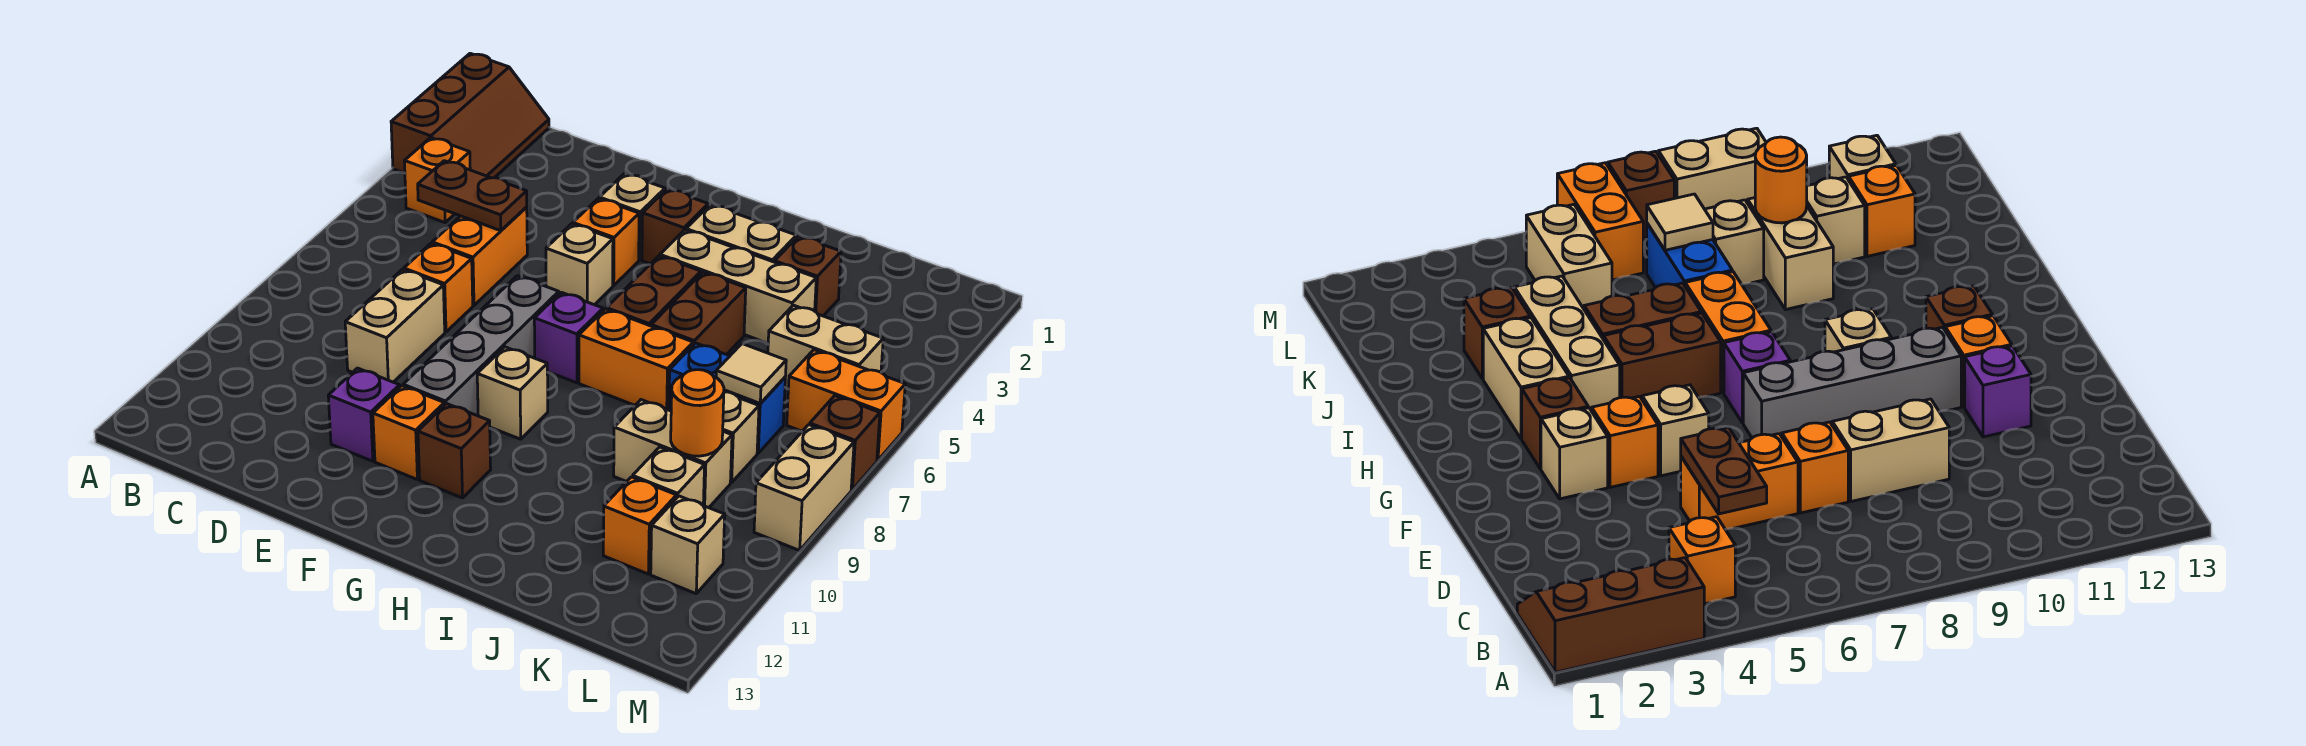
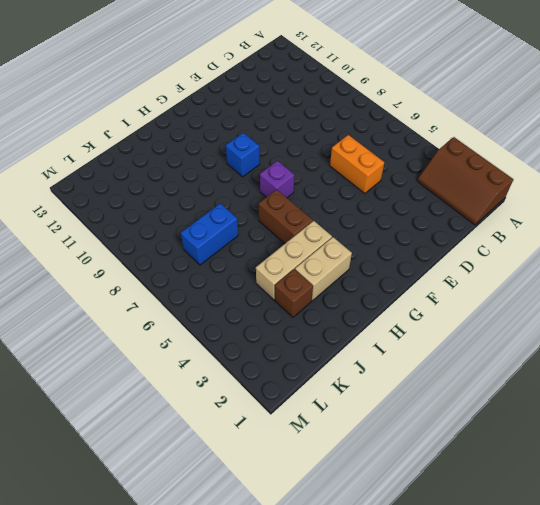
blue 1x1 brick [226,133,260,177] -> tan 1x1 brick [477,347,548,439]
none -> orange 1x1 brick [404,138,470,222]
none -> orange 1x1 brick [404,243,473,332]
none -> tan 1x2 brick [345,269,445,382]
none -> purple 1x1 brick [328,368,400,461]

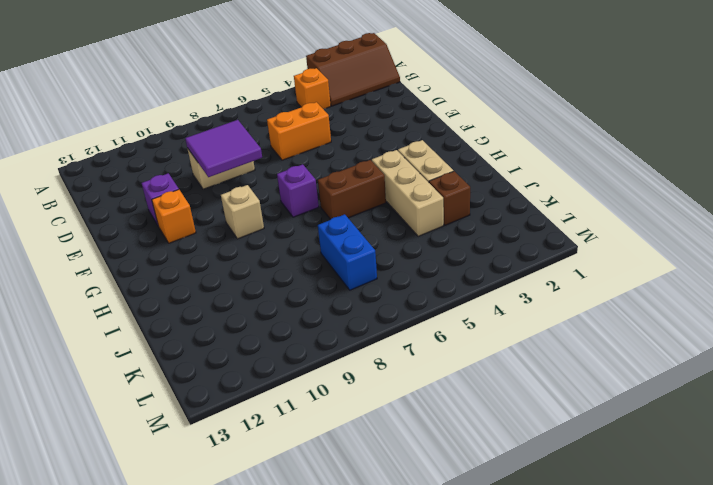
purple 2x2 tile [185,120,262,177] -> none
none -> orange 1x1 brick [404,243,473,332]
none -> tan 1x1 brick [599,174,665,260]
none -> orange 1x1 brick [573,198,639,286]
none -> tan 1x1 brick [546,224,613,305]

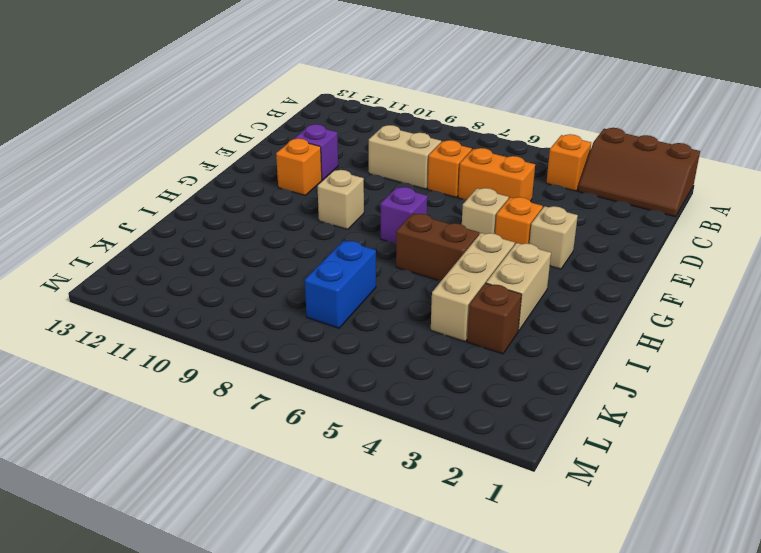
none -> grey 1x4 brick [403,276,559,416]
none -> brown 1x1 brick [642,189,708,264]
none -> brown 1x1 brick [418,404,491,498]
none -> orange 1x2 brick [579,309,693,410]

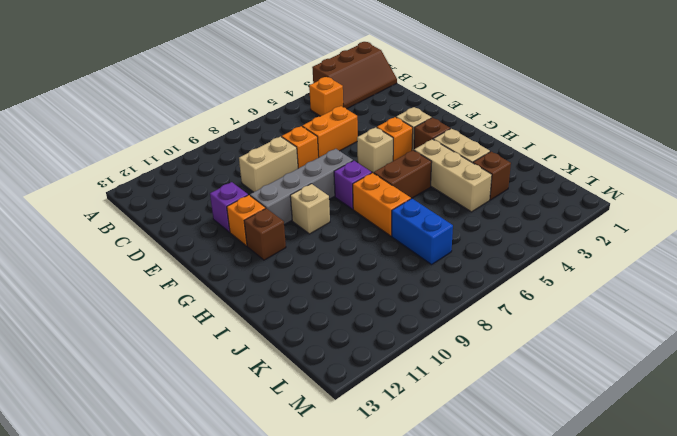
none -> brown 1x2 brick [651,272,746,355]
none -> tan 1x2 brick [614,400,732,508]
none -> tan 1x2 brick [768,305,883,388]
none -> tan 1x1 brick [723,392,759,483]

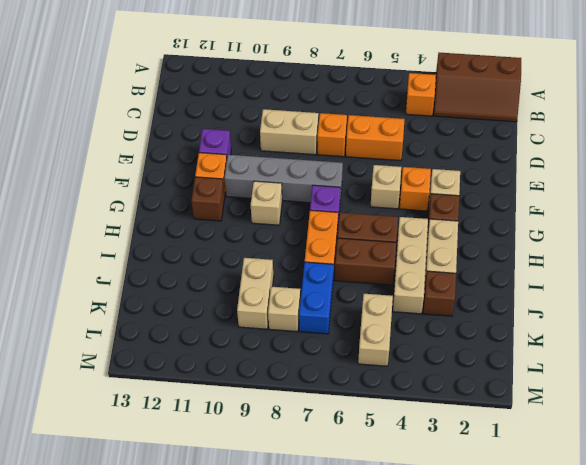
none -> tan 1x1 brick [633,447,705,505]
none -> orange 1x1 brick [603,477,676,574]
none -> orange 1x2 brick [787,350,905,460]
none -> tan 1x1 brick [651,496,725,594]

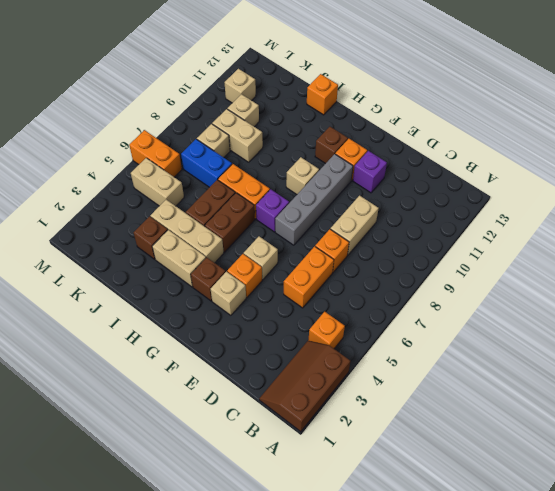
orange 1x1 brick [307,74,338,115] -> orange 1x1 brick moved to [603,477,676,574]
none -> brown 1x1 brick [810,396,880,490]
none -> tan 1x2 brick [754,425,854,550]
none -> brown 1x2 plate [418,161,527,231]
none -> tan 1x1 tile [716,344,786,403]

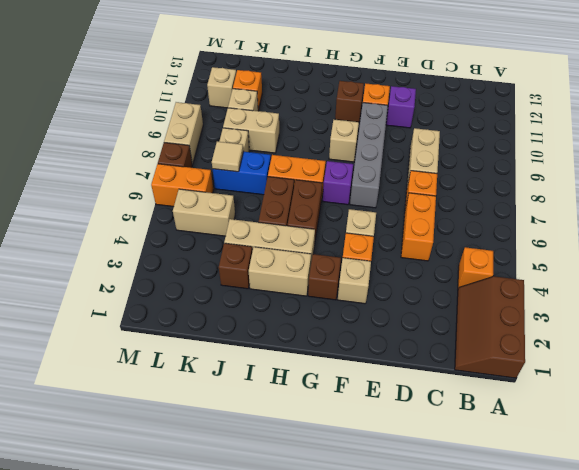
none -> brown 1x2 plate [418,161,527,231]
none -> orange 1x1 round brick [671,370,724,456]

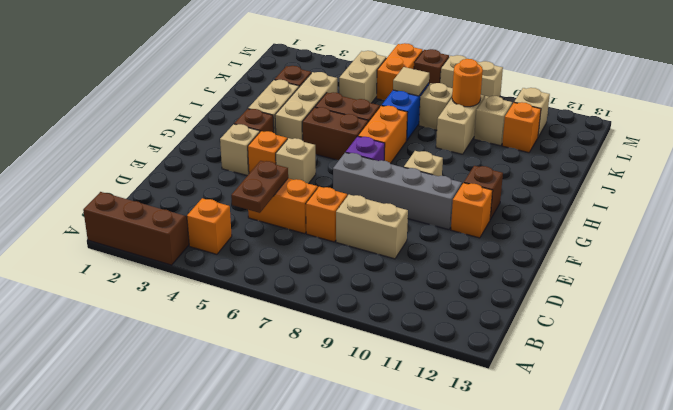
none -> purple 1x1 brick [328,368,400,461]

